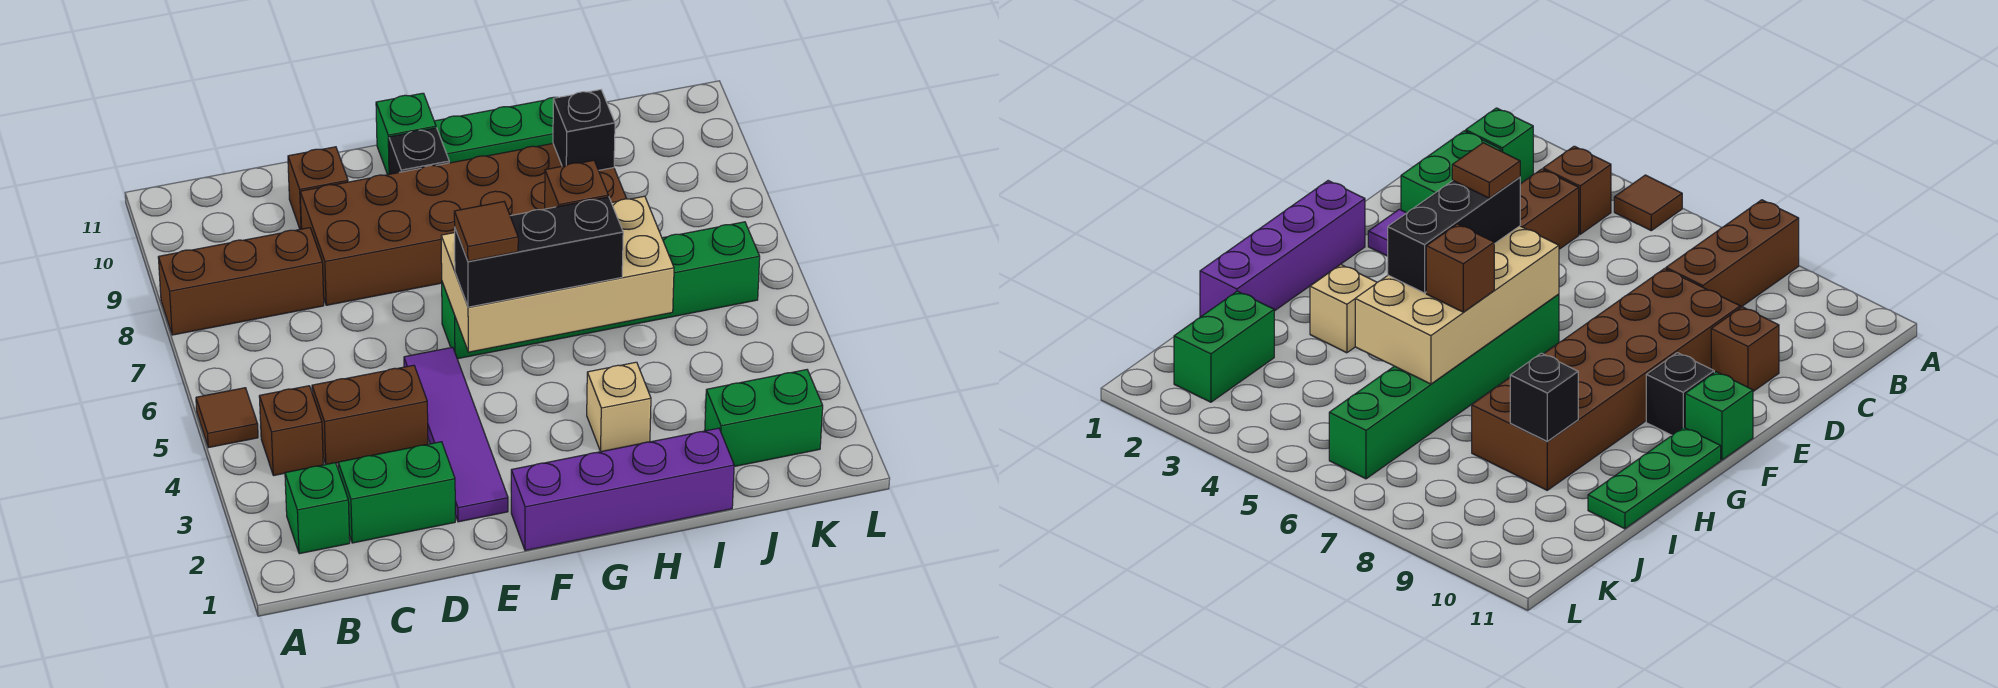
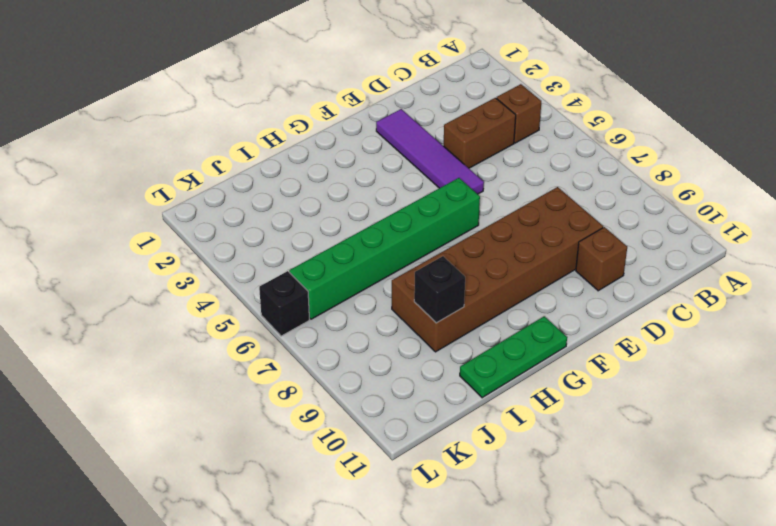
black 1x1 brick [259,271,309,336] -> black 1x1 brick moved to [389,128,449,174]
none -> brown 1x1 tile [196,388,258,448]
none -> brown 1x3 brick [158,228,324,335]
none -> green 1x1 brick [285,463,350,554]

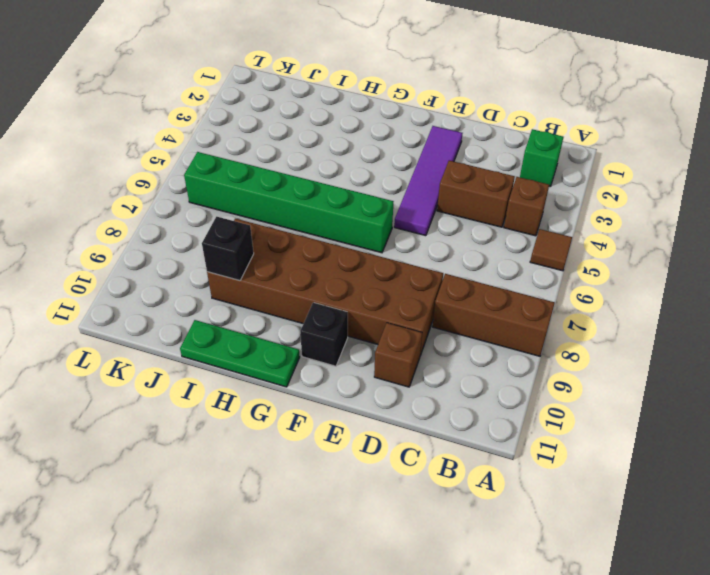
none -> green 1x2 brick [338,442,455,543]
none -> purple 1x4 brick [511,428,734,550]
none -> green 1x1 brick [376,93,436,175]

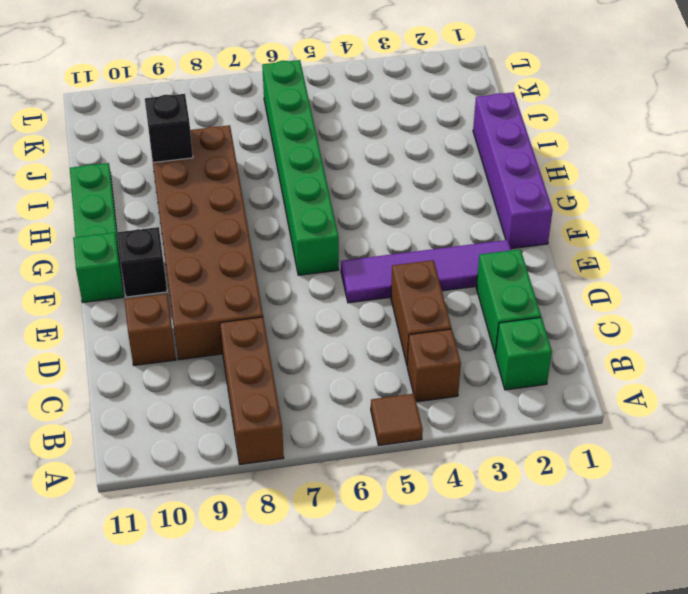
none -> tan 1x1 brick [587,362,651,452]
none -> green 1x2 brick [705,370,823,466]
none -> tan 2x4 brick [441,196,674,352]

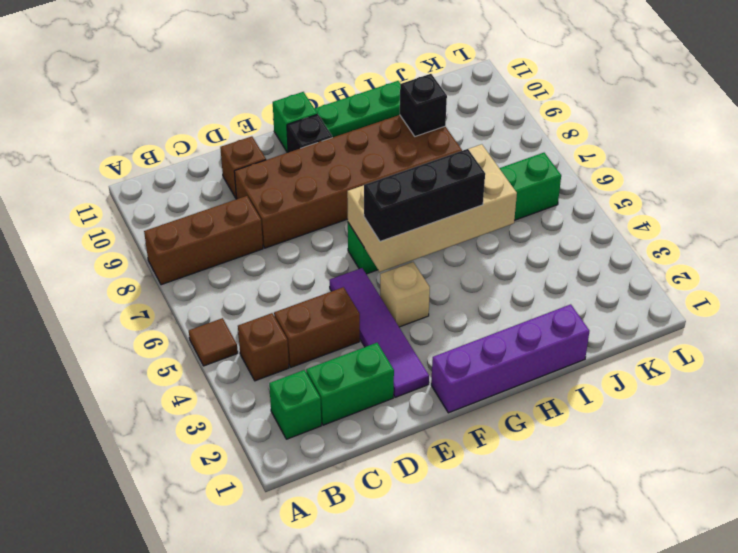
tan 1x1 brick [380,262,430,327] -> tan 1x1 brick moved to [587,362,651,452]
none -> green 1x2 brick [705,370,823,466]
none -> brown 1x1 brick [545,160,608,209]
none -> brown 1x1 tile [454,202,518,261]

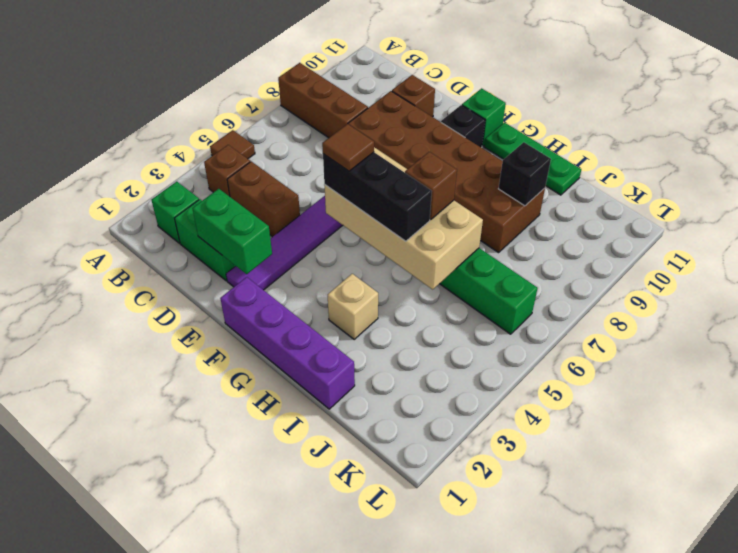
green 1x2 brick [192,189,272,274] -> green 1x2 brick moved to [705,370,823,466]

